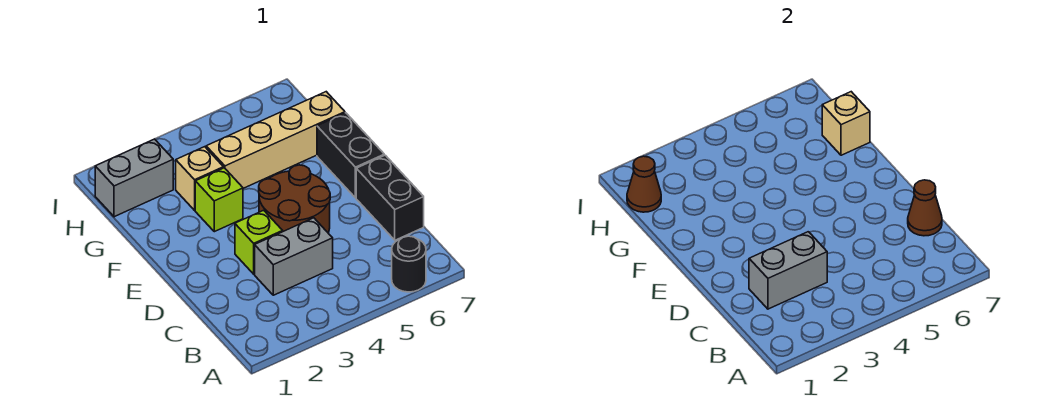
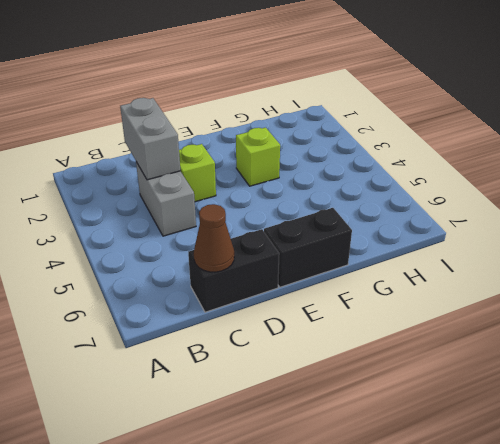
none -> black 1x1 round brick [392,236,426,292]
none -> brown 2x2 round brick [259,165,330,233]
none -> tan 1x1 brick [176,147,223,210]

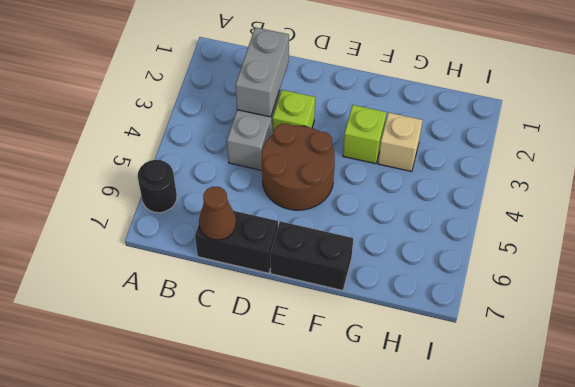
none -> tan 1x4 brick [206,92,345,188]
none -> grey 1x2 brick [95,139,173,217]
none -> tan 1x1 brick [822,92,870,155]

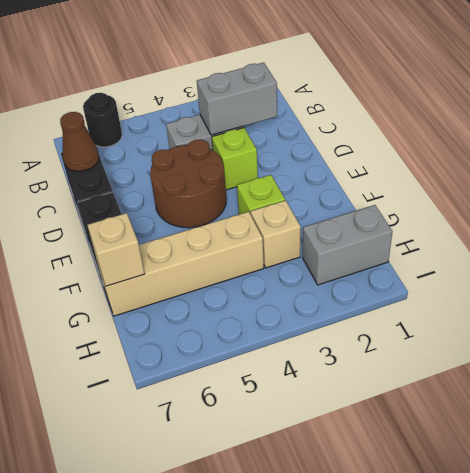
none -> brown 1x1 cone [627,156,661,212]

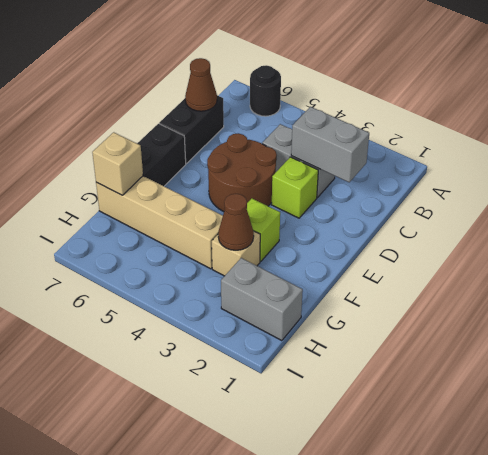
brown 1x1 cone [218,194,254,250] -> brown 1x1 cone moved to [627,156,661,212]

